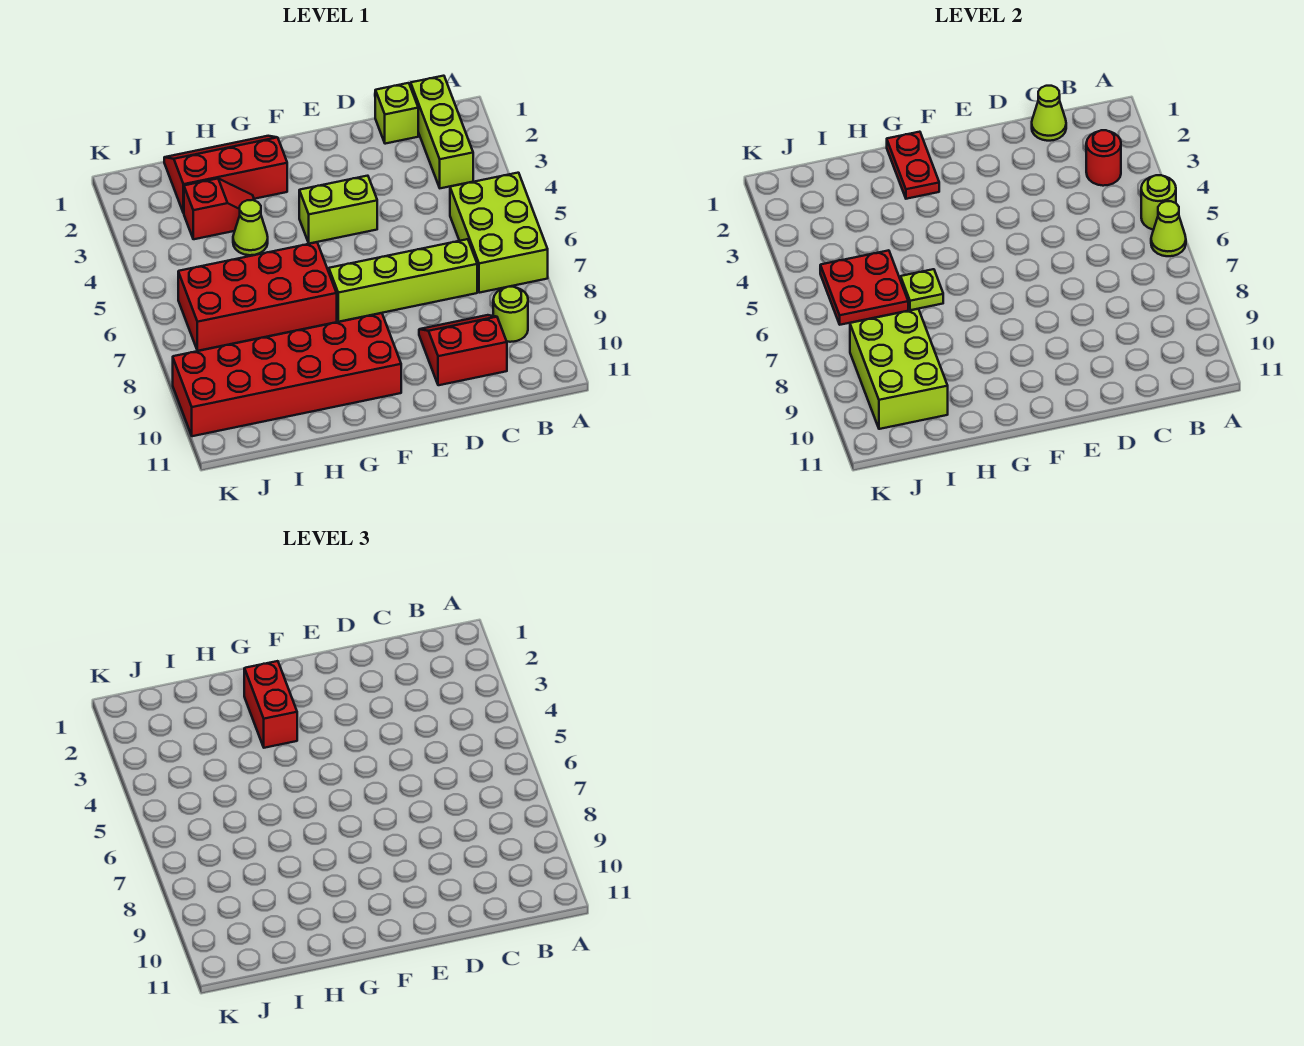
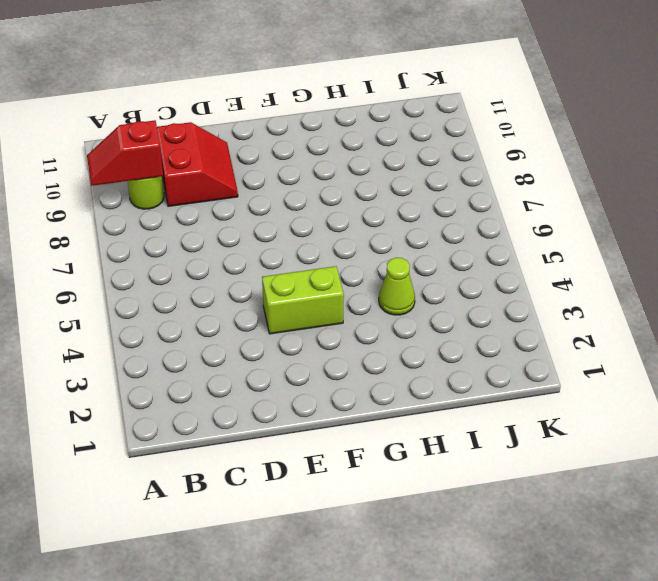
red 1x2 slope [87,120,163,186] -> red 1x2 slope moved to [184,179,255,239]
red 2x2 slope [157,122,238,206] -> red 2x2 slope turned to [419,315,507,385]
none -> lime 2x3 brick [450,173,548,293]
none -> lime 1x3 brick [411,76,473,188]
none -> lime 1x1 brick [375,83,418,144]

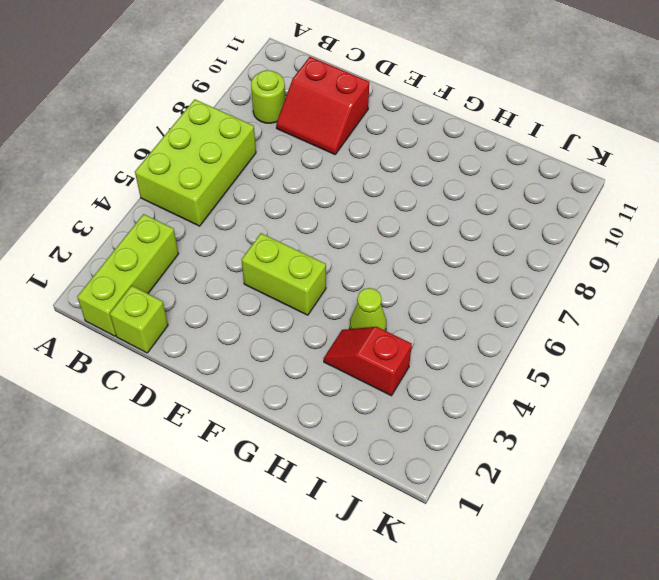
none -> lime 1x4 brick [329,239,477,322]
none -> red 2x6 brick [173,313,401,436]
none -> red 2x3 slope [164,136,287,213]

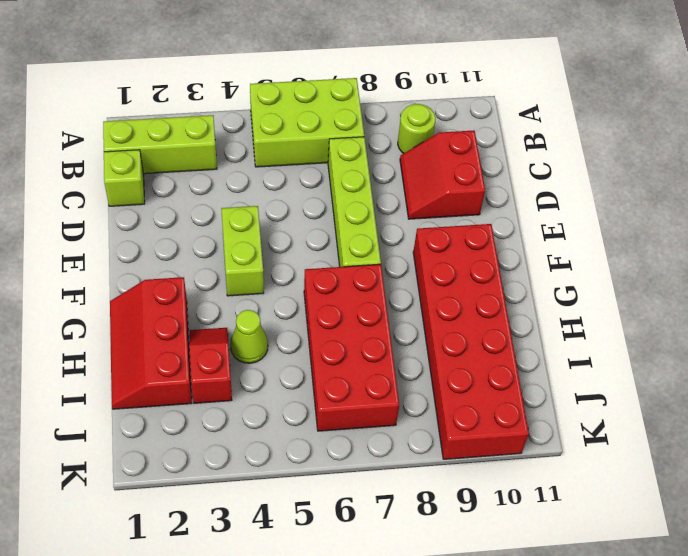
none -> lime 1x1 round brick [1141,175,1176,230]
none -> lime 1x1 cone [1151,201,1186,256]
none -> red 1x1 round brick [1086,130,1121,186]

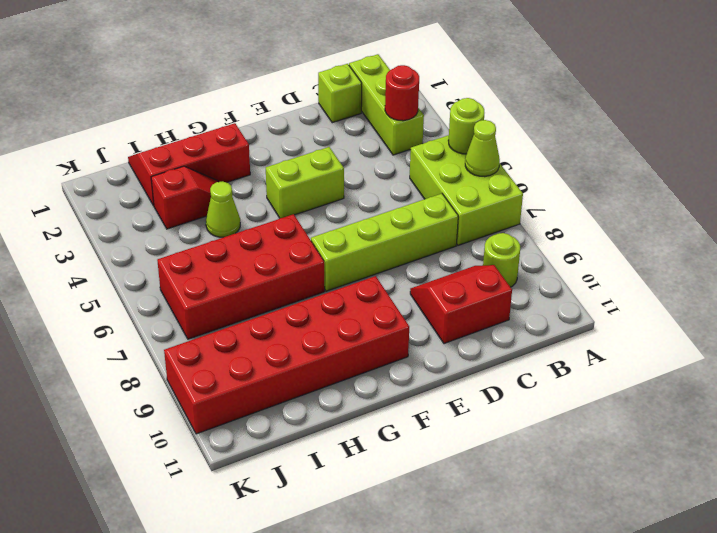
none -> lime 1x1 cone [1032,86,1066,141]
none -> red 1x2 plate [887,132,939,199]
none -> lime 1x1 plate [901,269,943,310]

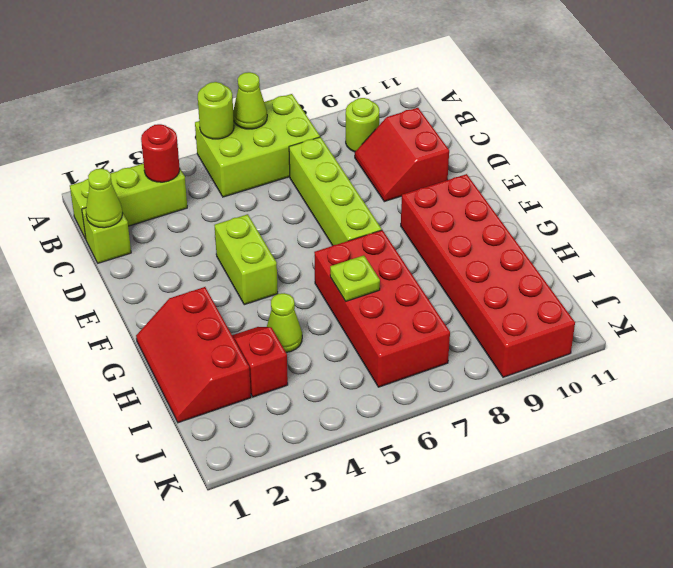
none -> red 1x2 plate [887,132,939,199]
none -> red 2x2 plate [820,250,908,325]
none -> lime 2x3 brick [850,309,948,429]

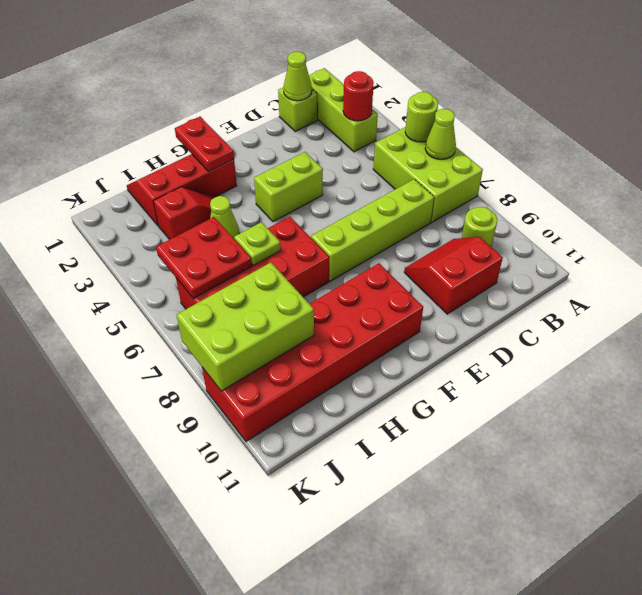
lime 2x3 brick [177,263,314,391] -> lime 2x3 brick turned to [850,309,948,429]
none -> red 1x2 brick [244,661,297,748]

